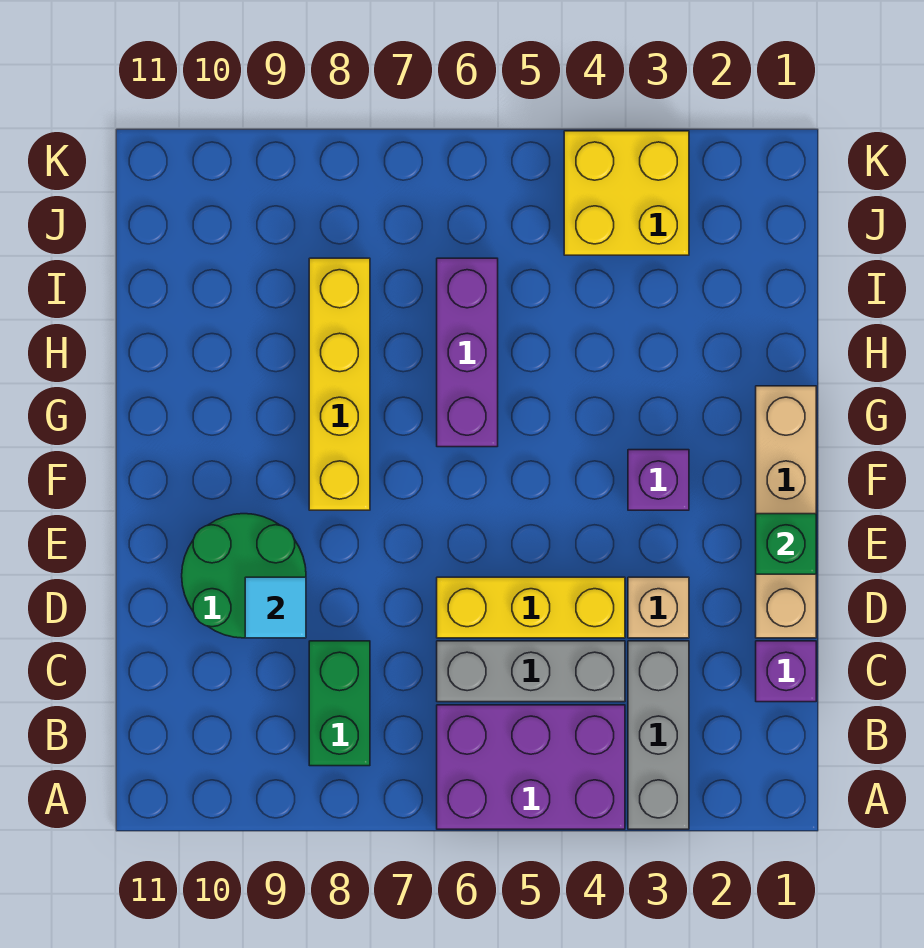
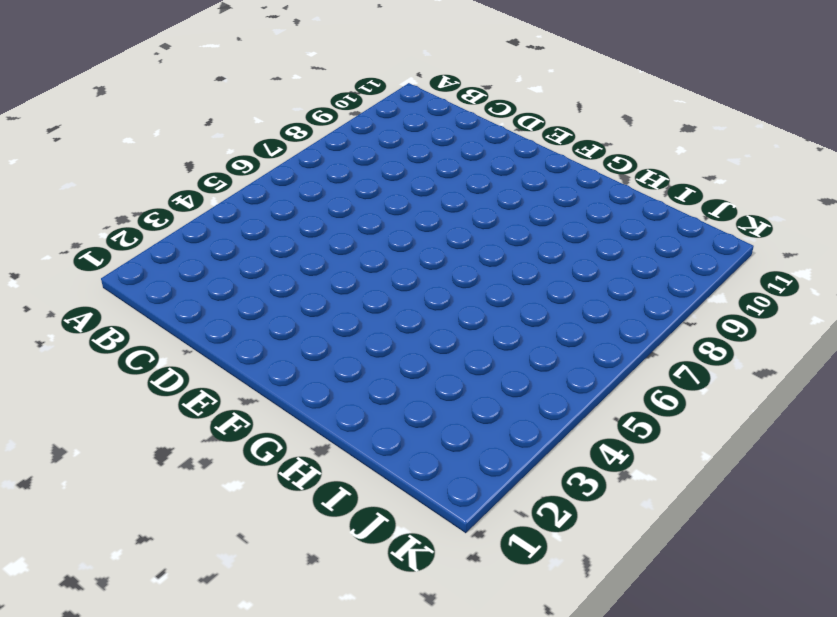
none -> grey 1x3 brick [628,641,689,829]
none -> purple 2x3 brick [437,705,625,829]
none -> green 1x2 brick [309,641,370,766]

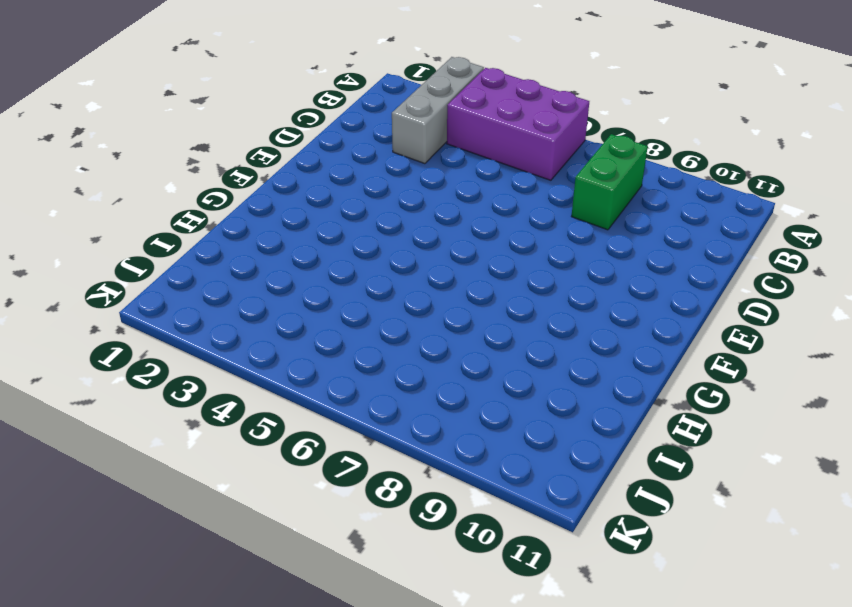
none -> purple 1x1 brick [756,641,816,702]
none -> grey 1x3 brick [437,641,625,702]
none -> tan 1x4 brick [756,386,816,638]

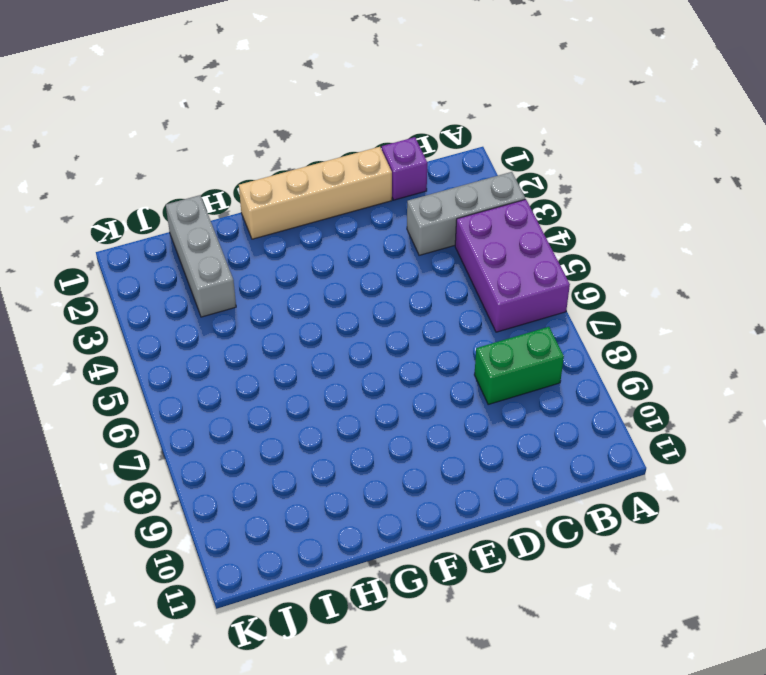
grey 1x3 brick [166,195,236,317] -> grey 1x3 brick moved to [437,641,625,702]
none -> tan 1x1 brick [628,577,689,638]
none -> yellow 1x3 brick [437,577,625,638]
none -> green 2x2 round brick [182,514,306,638]

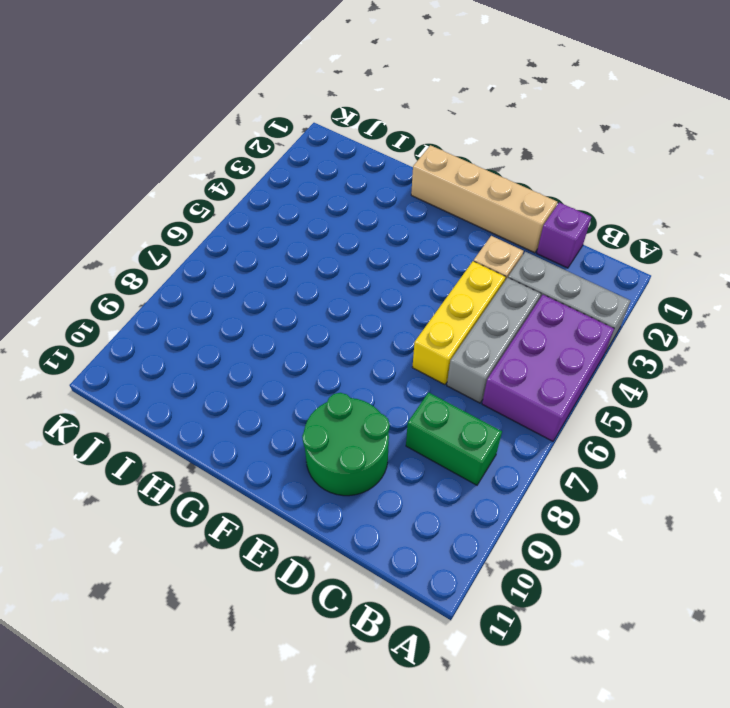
none -> purple 1x1 brick [628,450,689,510]
none -> yellow 1x4 brick [309,258,370,510]
none -> purple 1x3 brick [437,258,498,447]

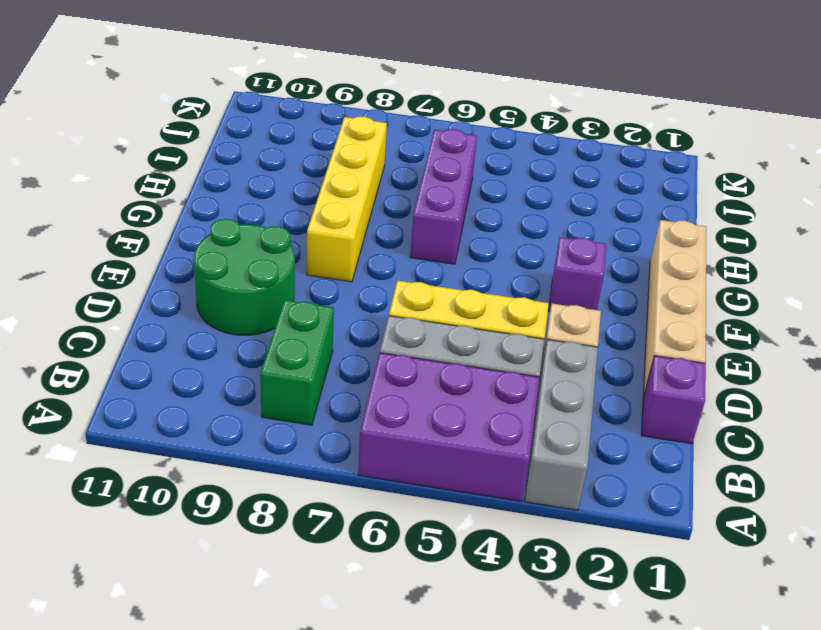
none -> yellow 2x2 brick [564,131,689,255]
none -> cyan 1x1 tile [245,577,306,638]
none -> green 1x1 brick [756,514,816,574]

